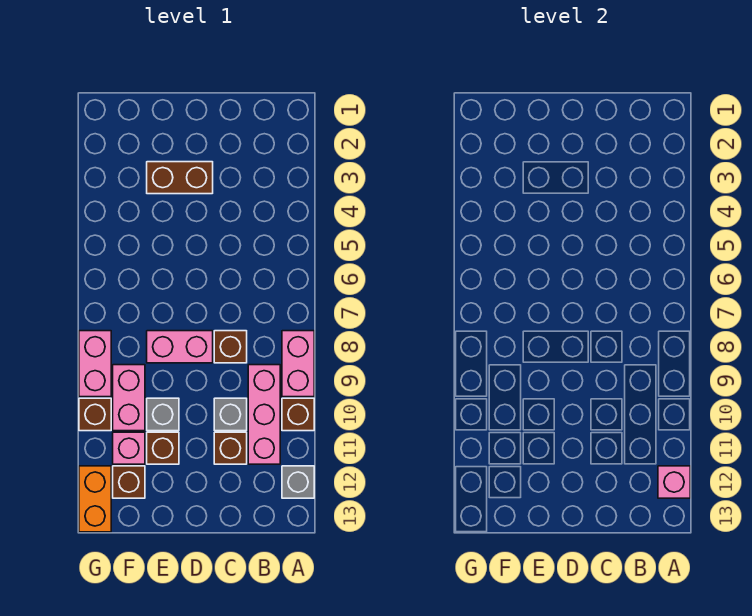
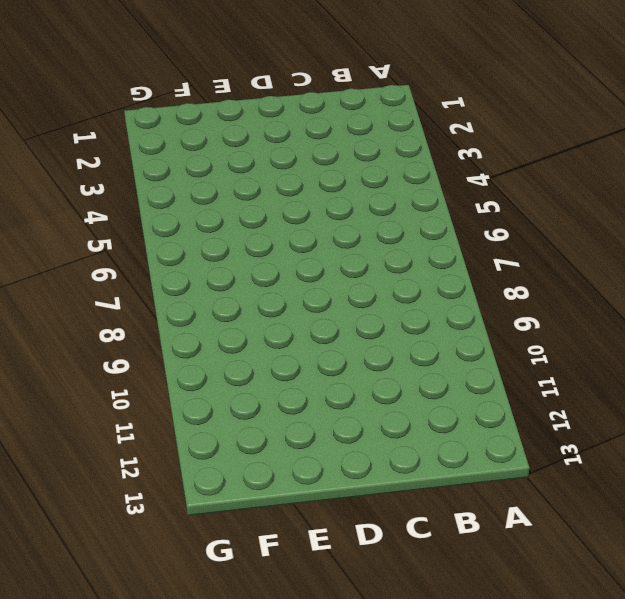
none -> pink 1x2 brick [282,331,314,397]
none -> brown 1x1 brick [282,398,314,431]
none -> grey 1x1 brick [282,466,314,498]

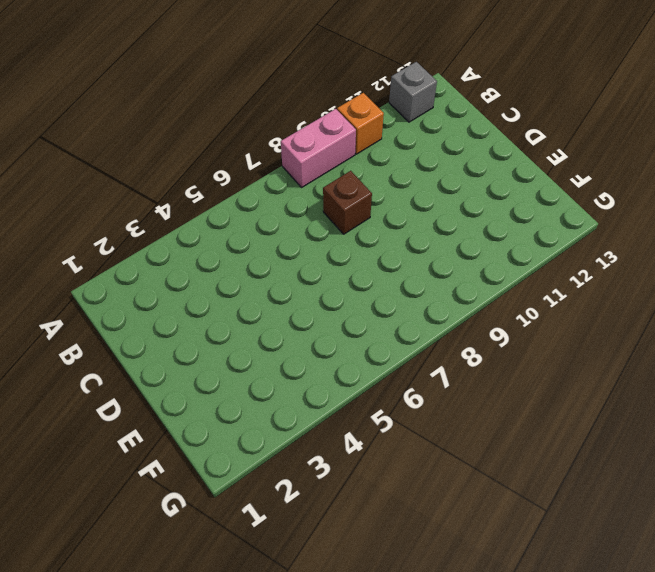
orange 1x1 brick [337,93,384,154] -> brown 1x1 brick [282,398,314,431]
none -> pink 1x3 brick [248,365,280,464]
none -> grey 1x1 brick [214,398,247,431]
none -> brown 1x1 brick [214,432,247,464]

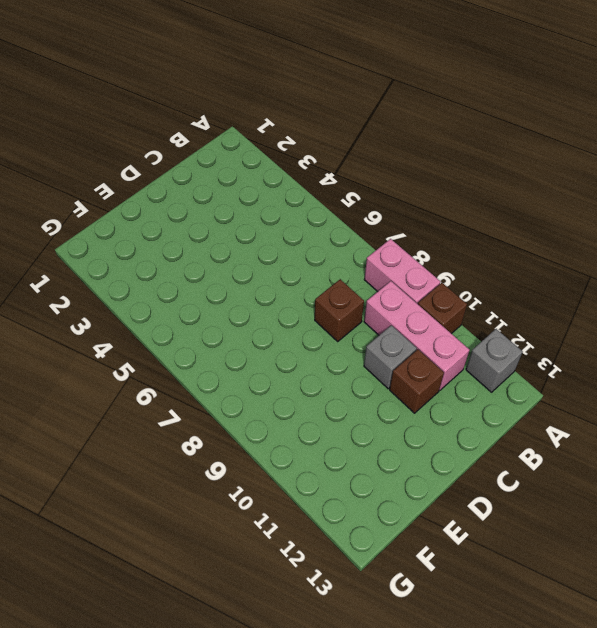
none -> brown 1x2 brick [147,162,213,194]
none -> pink 1x2 brick [147,331,213,363]
none -> grey 1x1 brick [147,398,179,431]

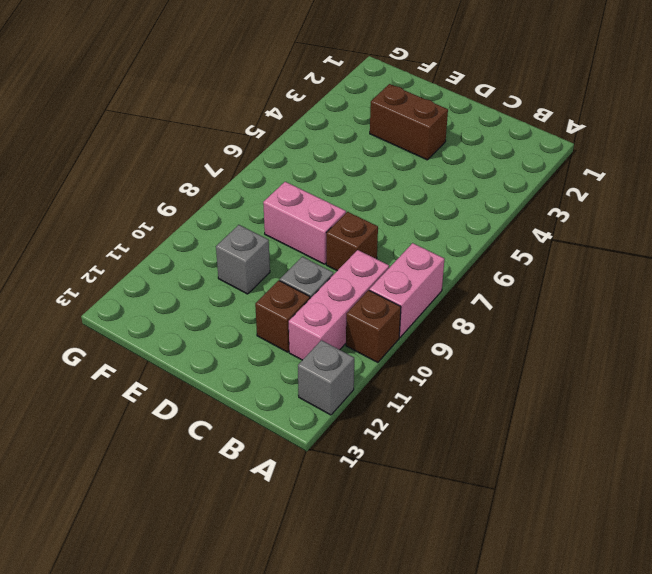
none -> brown 1x1 brick [147,432,179,464]
none -> pink 1x2 brick [113,365,145,431]
none -> pink 1x1 brick [113,432,145,464]

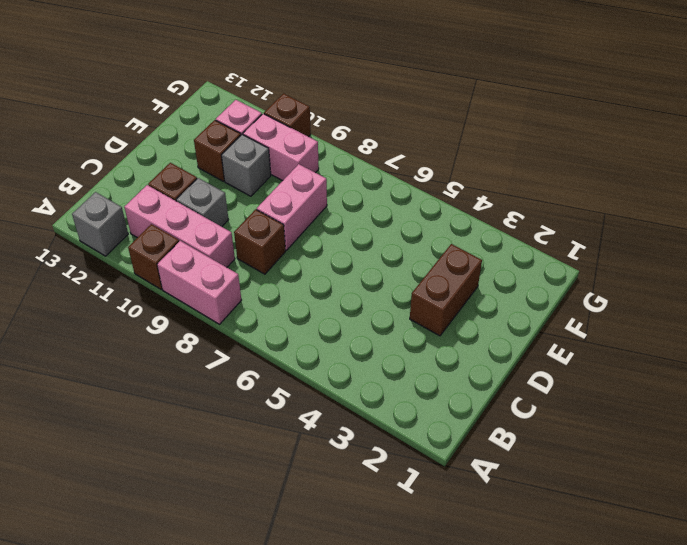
none -> brown 1x1 brick [113,466,145,498]
none -> pink 1x2 brick [79,331,111,397]
none -> orange 1x2 brick [79,466,111,532]

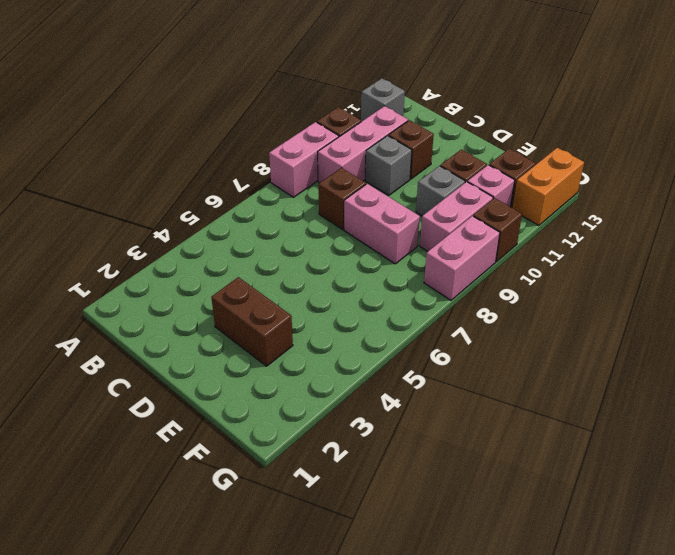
none -> pink 1x1 brick [658,466,690,498]

